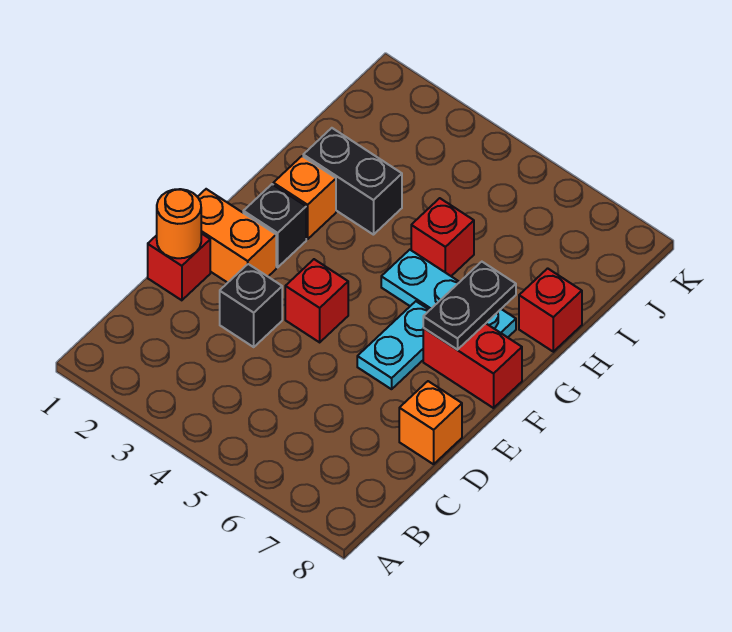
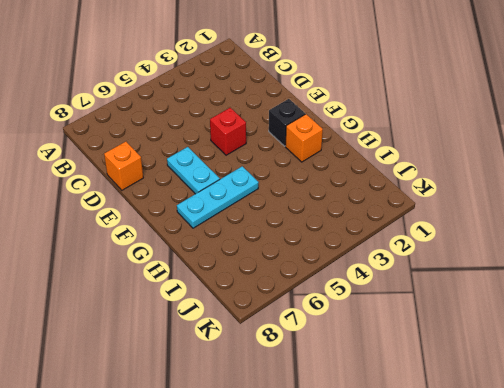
none -> red 1x1 brick [148,233,210,300]
none -> black 1x1 brick [220,264,282,347]
none -> orange 1x2 brick [198,189,276,283]

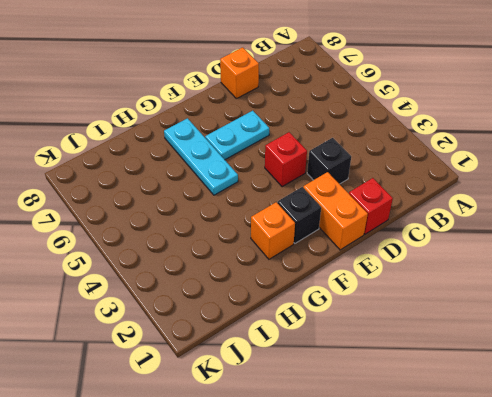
none -> red 1x2 brick [423,324,522,408]
none -> black 1x2 brick [303,128,402,235]
none -> red 1x1 brick [411,198,474,276]

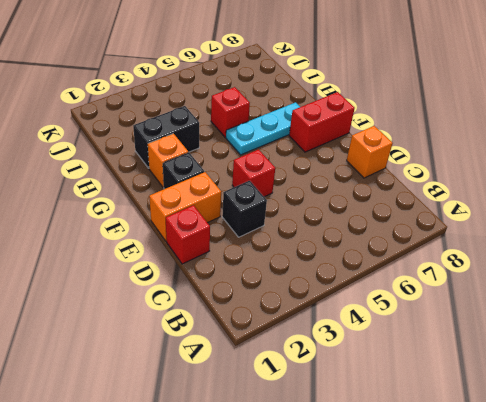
none -> cyan 1x2 plate [357,301,429,389]
none -> red 1x1 brick [519,268,582,352]
none -> orange 1x1 round brick [157,189,201,258]

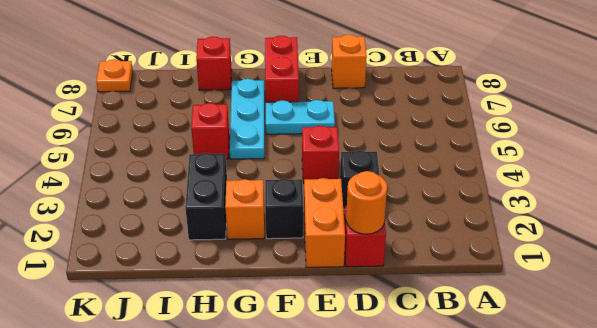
orange 1x1 plate [96,59,133,92] -> none
none -> black 1x2 plate [423,262,516,350]

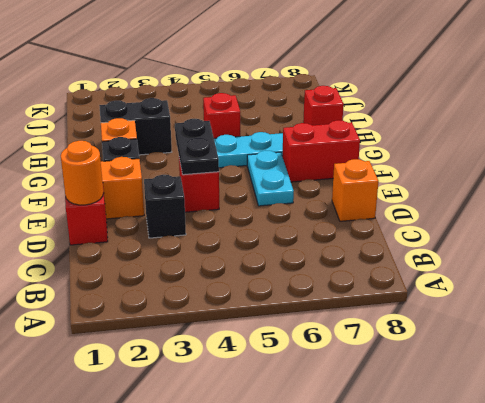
black 1x2 plate [175,119,219,175] -> black 1x2 plate moved to [423,262,516,350]

